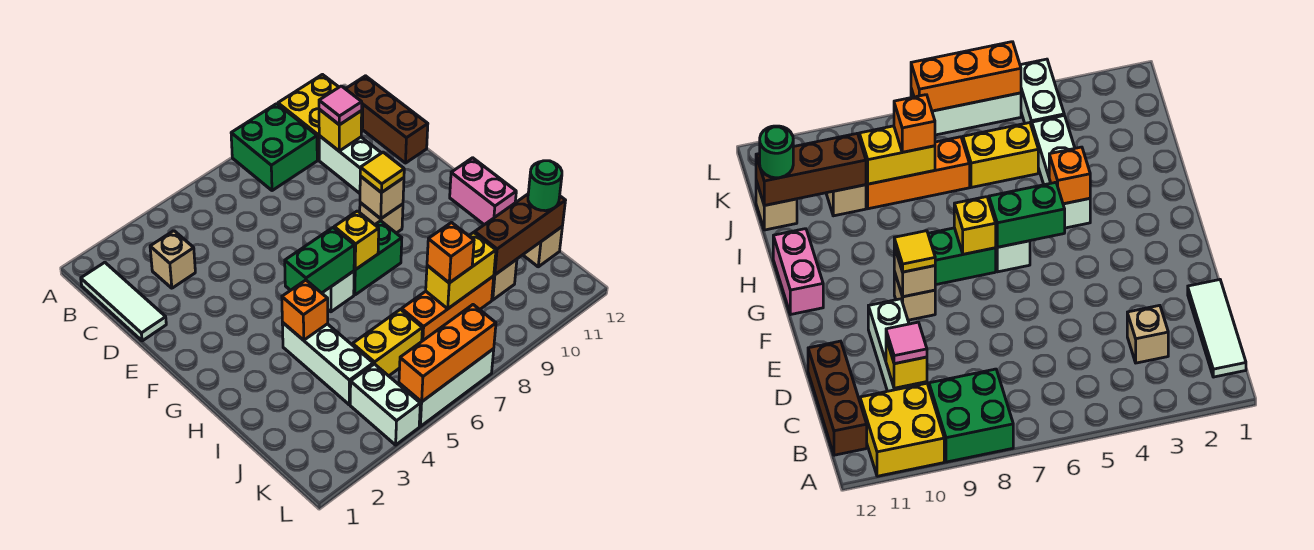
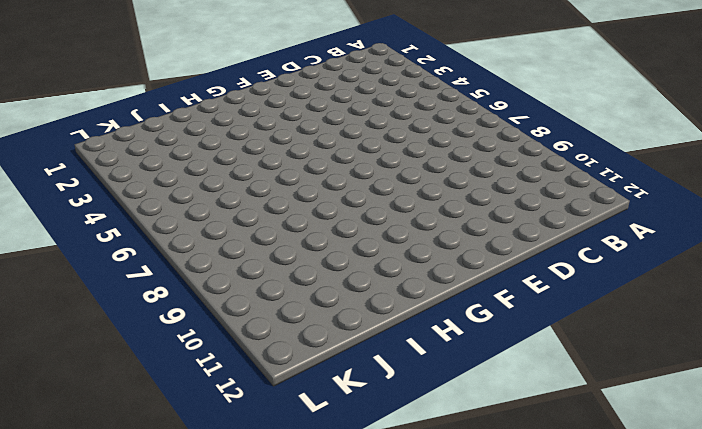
none -> green 2x2 brick [231,104,317,191]
none -> yellow 2x2 brick [278,75,363,160]
none -> white 1x3 tile [81,262,166,341]

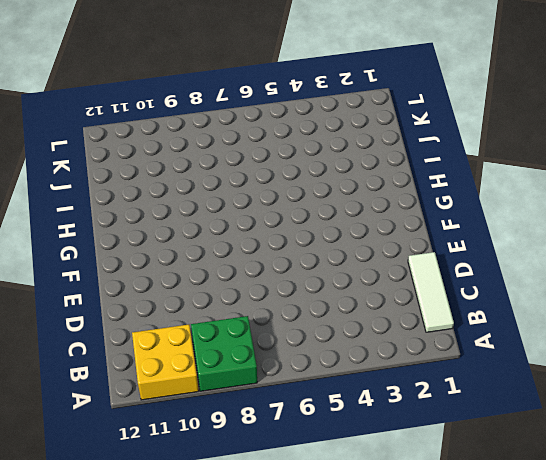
none -> brown 1x3 brick [346,76,428,163]
none -> tan 1x1 brick [150,231,195,288]
none -> white 1x3 brick [319,136,381,193]

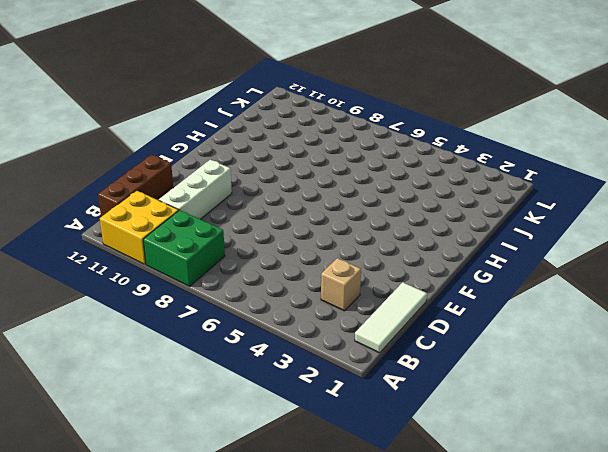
none -> tan 1x1 brick [360,203,403,233]
none -> white 1x1 brick [322,271,354,312]
none -> green 1x2 brick [354,221,402,295]

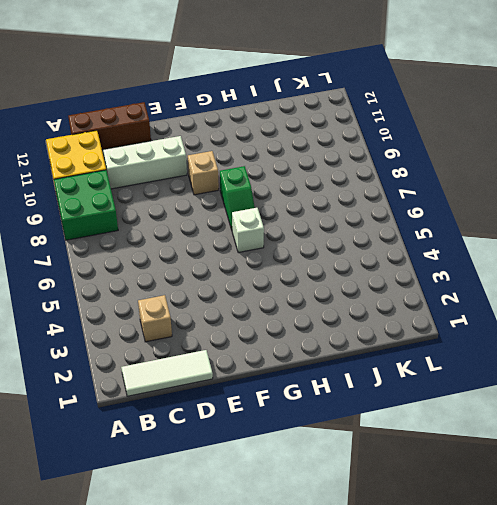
green 1x2 slope [220,166,255,230] -> green 1x2 brick [354,221,402,295]
none -> pink 1x2 brick [450,158,516,225]
none -> white 1x3 brick [282,323,373,405]
none -> yellow 1x2 brick [353,309,422,376]

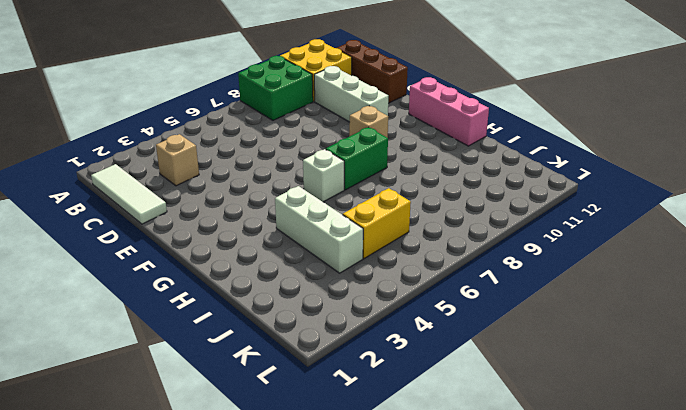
pink 1x3 brick [409,77,489,146] -> pink 1x2 brick [450,158,516,225]
none -> orange 1x3 brick [402,276,494,341]
none -> tan 1x1 brick [492,259,517,300]
none -> tan 1x1 brick [523,227,562,267]

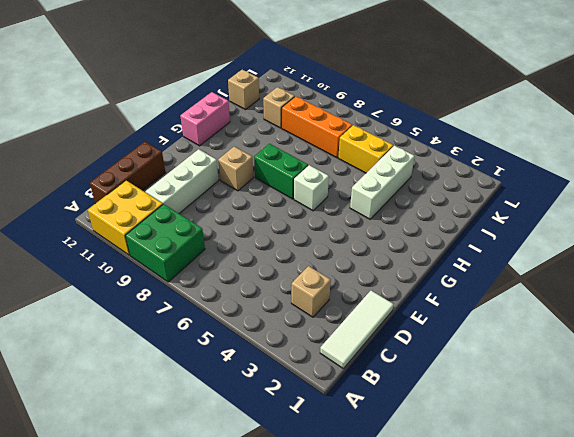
none -> white 1x2 brick [350,364,420,445]
none -> white 1x3 brick [399,349,494,426]
none -> yellow 1x1 brick [319,109,362,151]

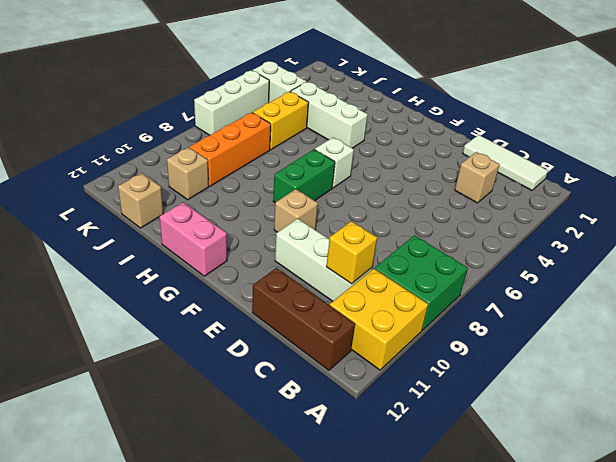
none -> tan 1x1 brick [360,176,404,219]
none -> green 1x2 brick [285,228,354,293]
none -> yellow 1x1 brick [334,211,379,270]

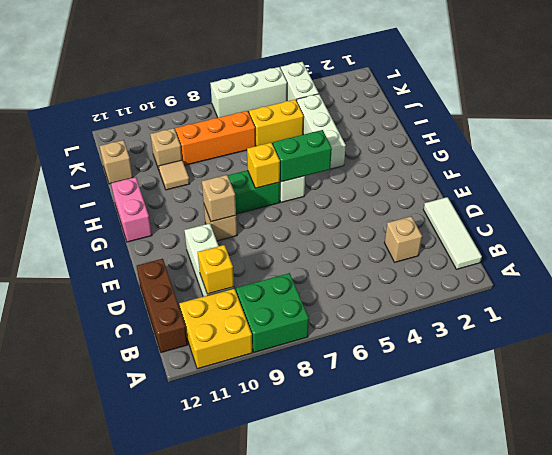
tan 1x1 tile [159,160,190,190] -> none
none -> orange 1x1 brick [282,280,328,340]
none -> yellow 1x2 brick [426,232,496,309]
none -> brown 1x3 brick [475,194,565,275]

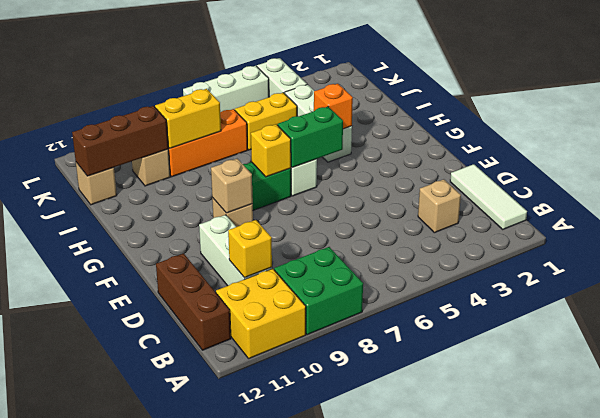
none -> pink 1x2 brick [450,158,516,225]
none -> orange 1x3 brick [399,305,496,402]
none -> pink 1x1 tile [319,86,362,125]

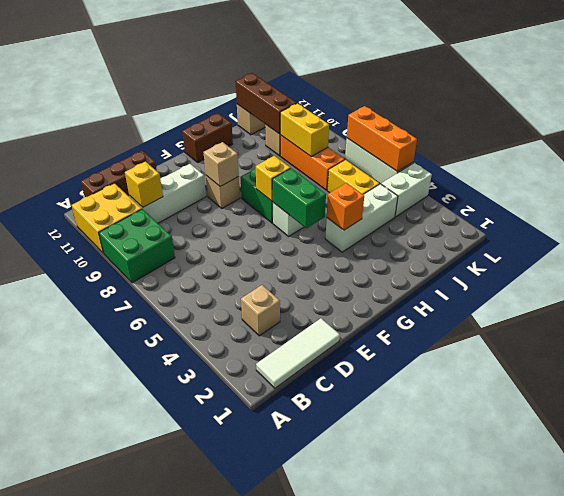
brown 1x2 brick [182,113,233,162] -> pink 1x2 brick [450,158,516,225]
none -> pink 1x1 tile [319,86,362,125]
none -> yellow 1x1 tile [360,152,404,193]
none -> orange 1x1 brick [427,223,474,283]

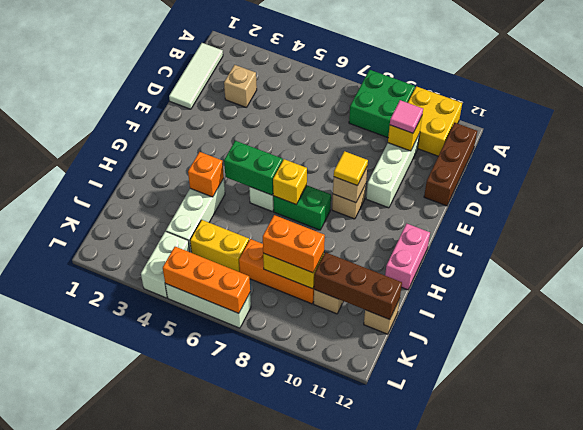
orange 1x2 brick [263,215,325,273] -> orange 1x1 brick [427,223,474,283]
none -> green 1x1 round brick [528,161,562,211]

